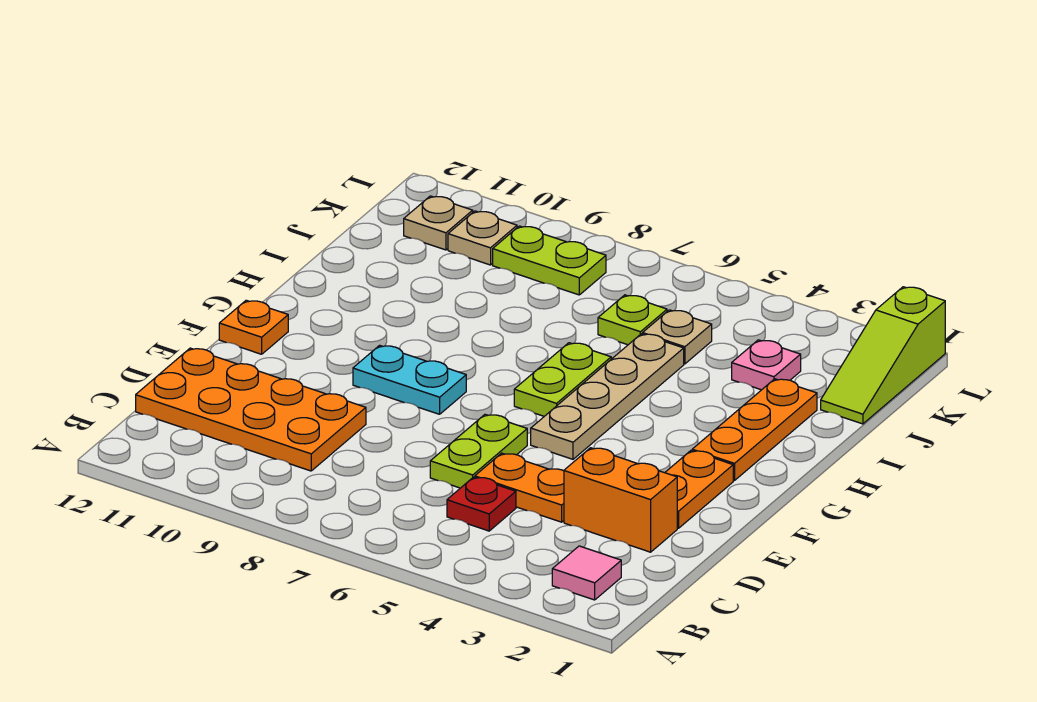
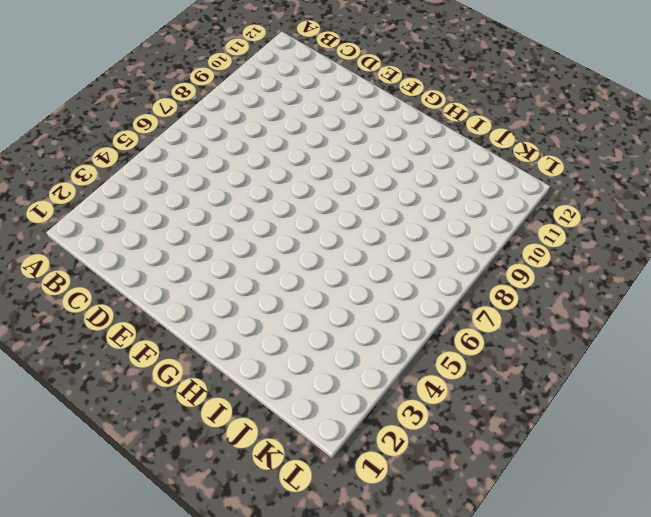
none -> pink 1x1 tile [552,546,621,600]
none -> red 1x1 plate [447,477,516,531]
none -> orange 2x4 plate [136,348,366,471]

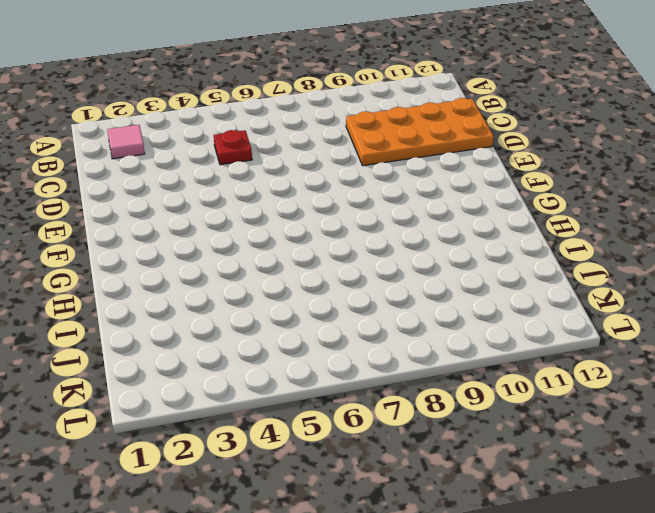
none -> orange 1x2 brick [564,448,677,552]
none -> orange 1x2 plate [475,453,564,522]
none -> lime 1x2 plate [430,414,527,488]

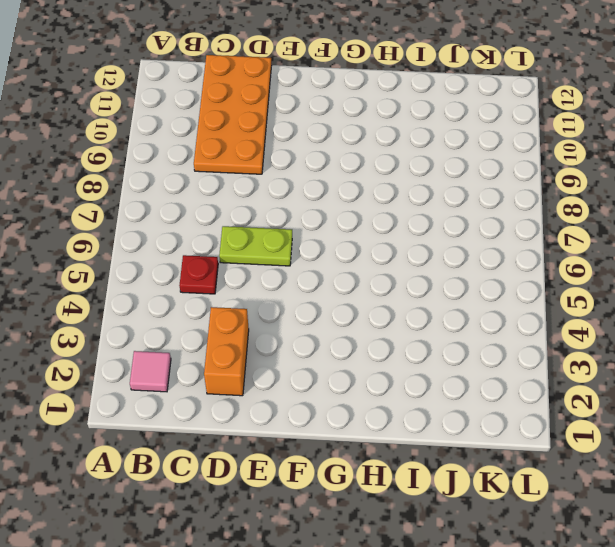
none -> orange 1x2 plate [475,453,564,522]
none -> orange 1x2 plate [665,451,733,528]
none -> tan 1x4 plate [531,334,684,459]

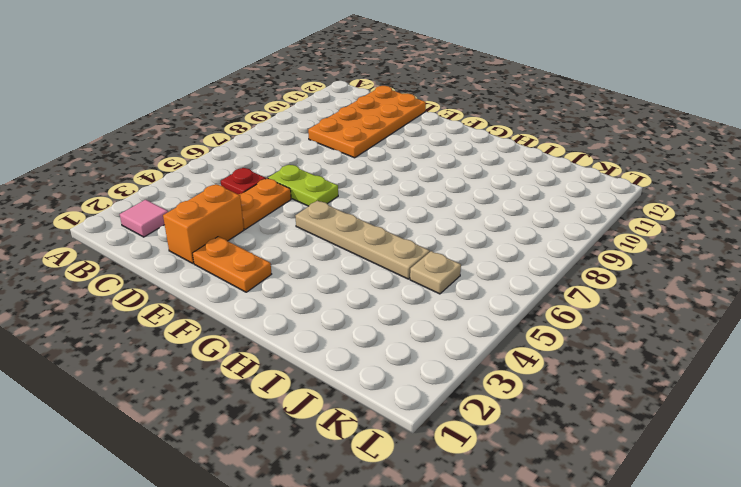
none -> cyan 1x2 plate [353,345,466,414]
none -> orange 1x1 plate [219,300,288,354]
none -> orange 1x3 plate [692,379,817,481]

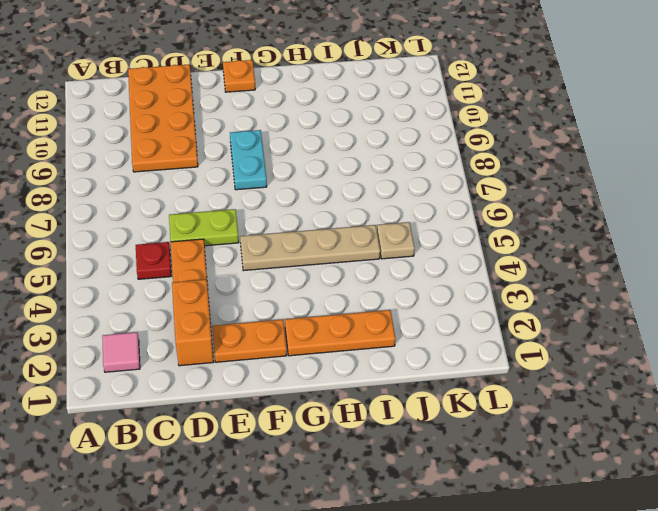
none -> lime 1x2 plate [514,343,611,416]
none -> lime 1x3 slope [821,287,945,424]
none -> pink 1x1 plate [732,340,801,390]

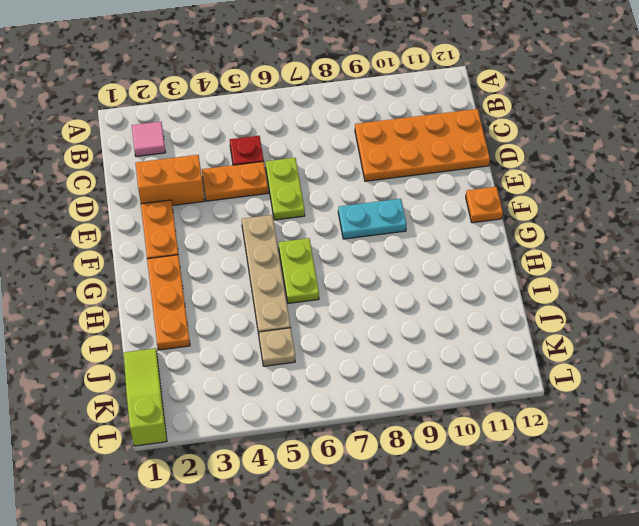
none -> pink 1x1 plate [732,340,801,390]
none -> lime 1x1 plate [598,295,667,345]
none -> lime 1x2 plate [493,226,606,295]

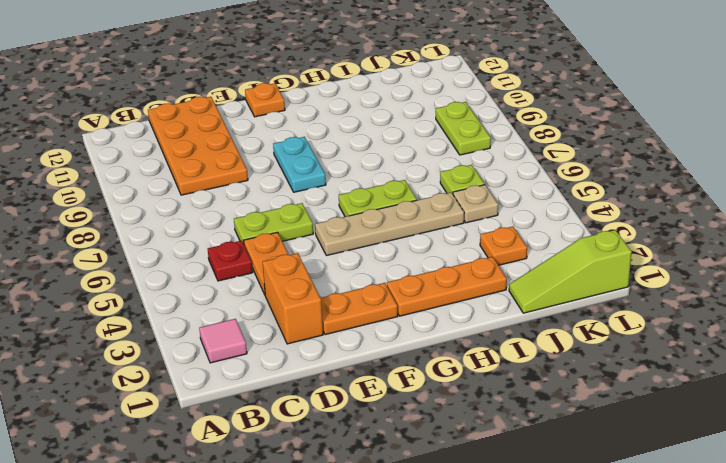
orange 1x1 plate [480,227,527,265] -> pink 1x1 plate [732,340,801,390]
none -> tan 1x1 plate [448,211,517,265]
none -> tan 1x1 plate [404,196,473,250]

